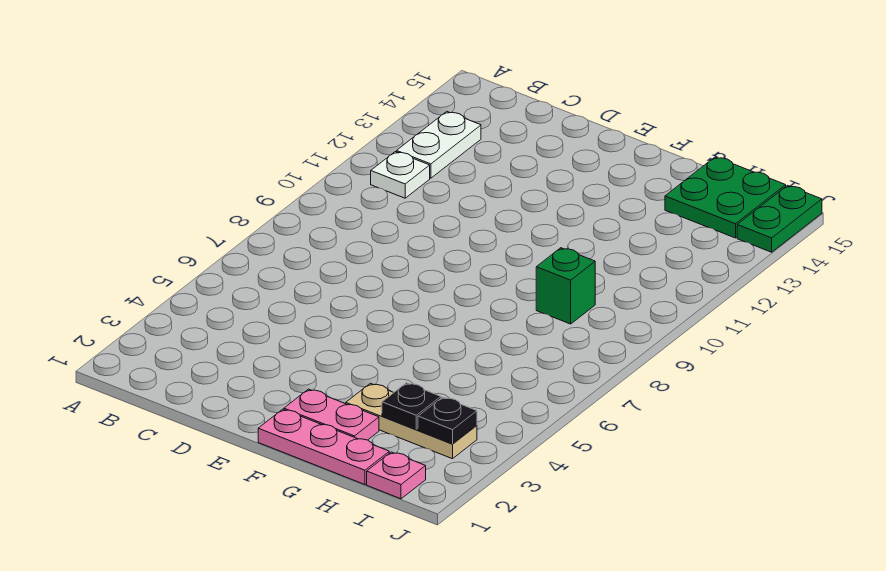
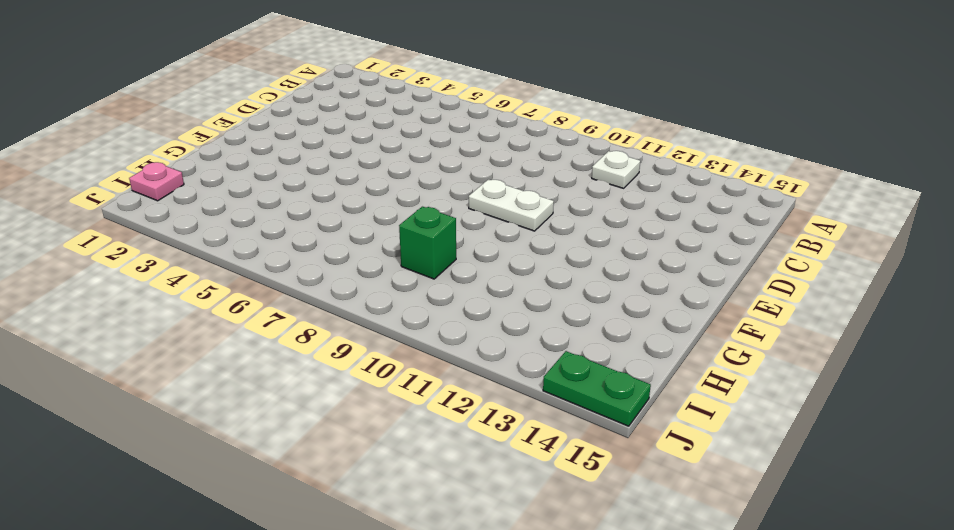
white 1x2 plate [469,179,554,231] -> white 1x2 plate moved to [397,111,481,178]
none -> pink 1x3 plate [258,409,389,485]
none -> pink 1x2 plate [284,389,379,440]

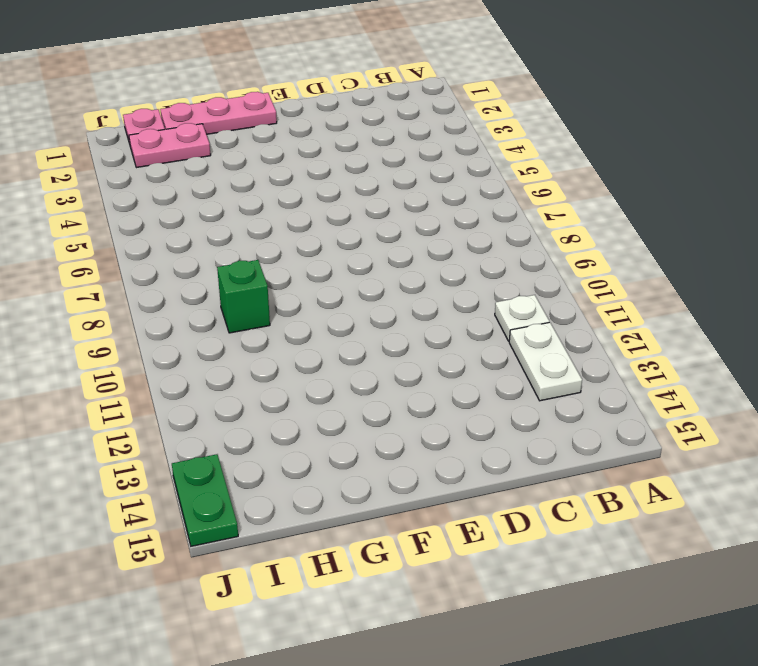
pink 1x2 plate [129,123,211,168] -> pink 1x2 plate moved to [284,389,379,440]
none -> tan 1x3 plate [346,383,477,459]
none -> green 2x2 plate [665,157,786,238]

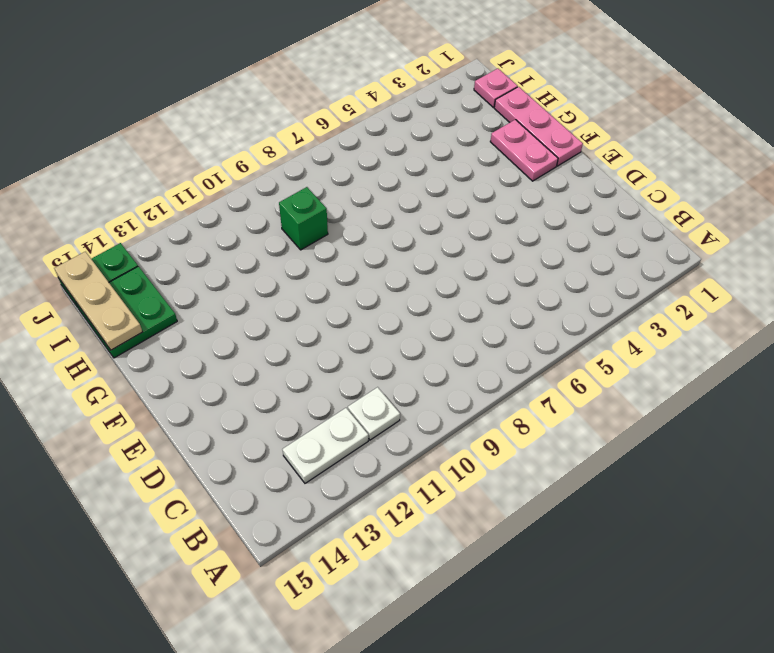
tan 1x3 plate [54,252,142,350] -> tan 1x3 plate moved to [346,383,477,459]
none -> black 1x1 plate [382,383,441,429]
none -> black 1x1 plate [418,397,477,444]

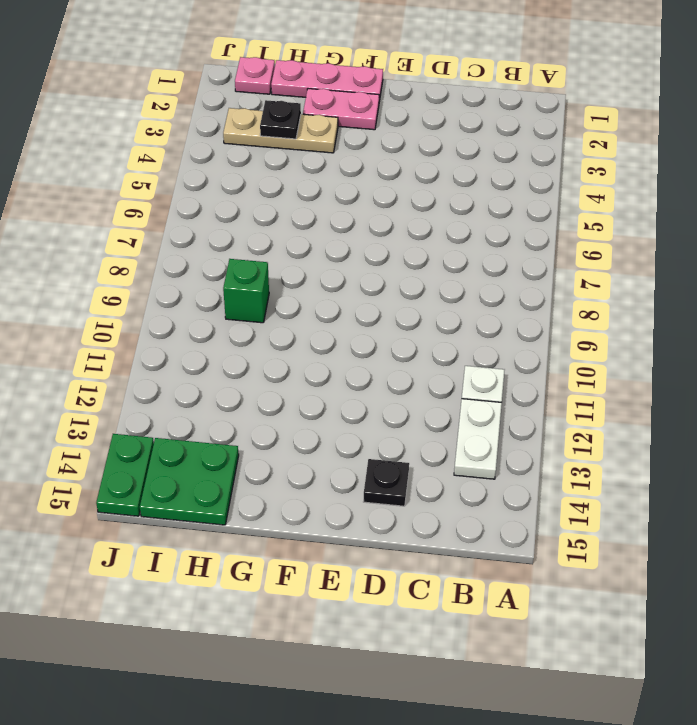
black 1x1 plate [363,459,409,506] -> black 1x1 plate moved to [418,397,477,444]

